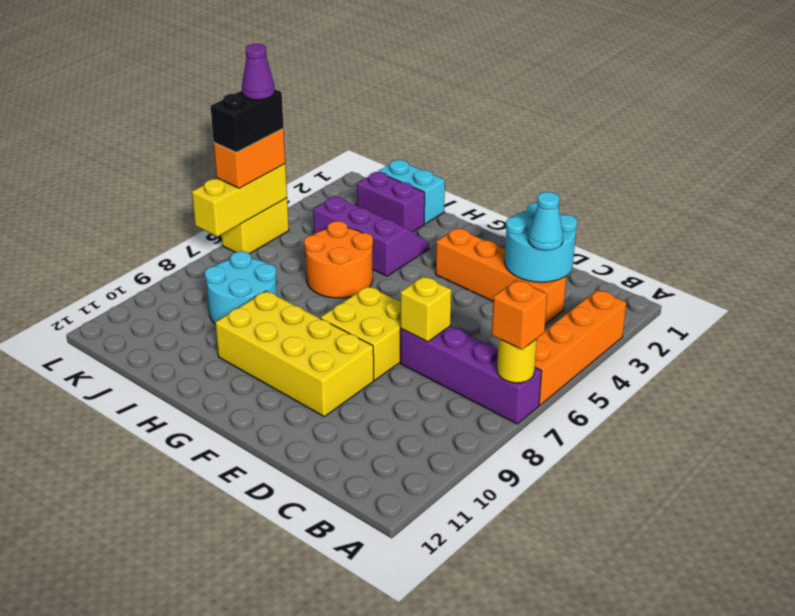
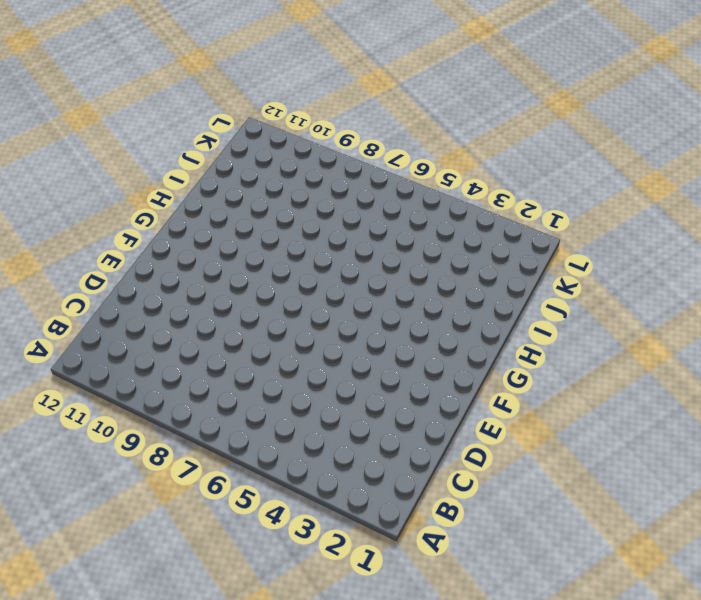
none -> orange 1x4 brick [535,290,626,405]
none -> purple 1x4 brick [400,326,542,424]
none -> orange 1x4 brick [436,228,566,324]

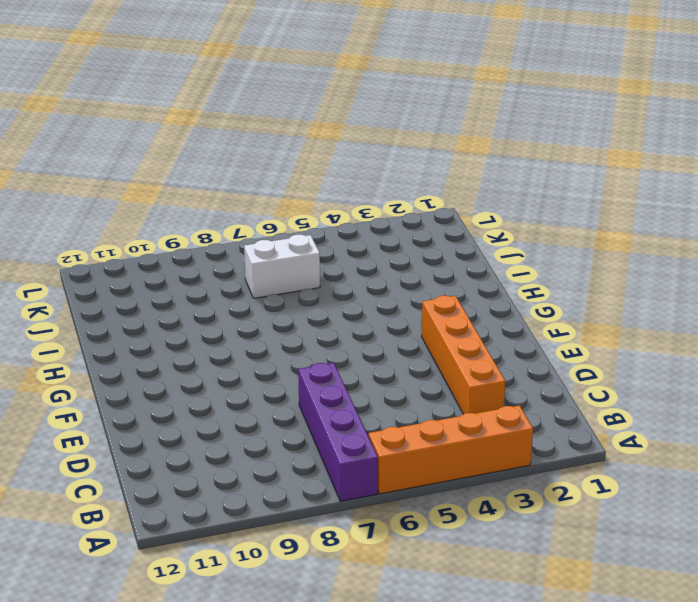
white 1x2 brick [244,235,320,298] -> none
none -> yellow 2x2 brick [320,286,401,380]
none -> yellow 2x4 brick [215,291,374,417]
none -> purple 2x3 slope [313,196,429,276]

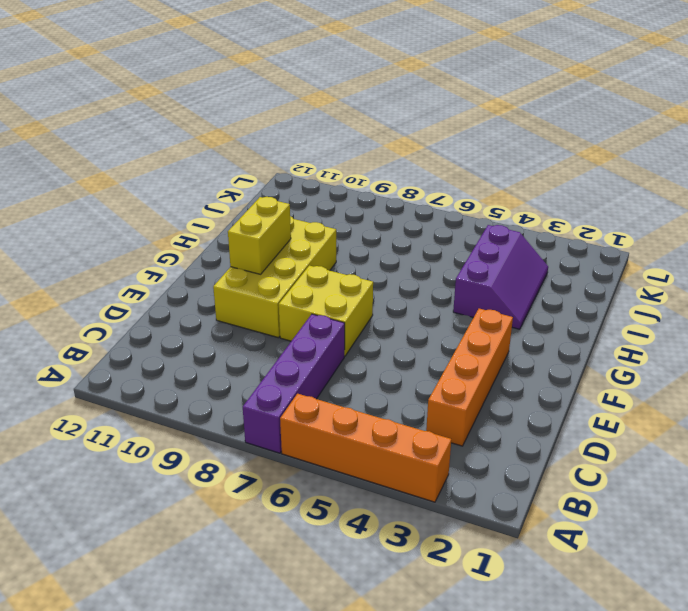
yellow 1x2 brick [228,197,291,274] -> yellow 1x2 brick turned to [221,198,289,254]
none -> orange 2x2 round brick [304,221,373,298]
none -> cyan 1x2 brick [378,160,445,224]
none -> purple 1x2 brick [357,172,425,232]

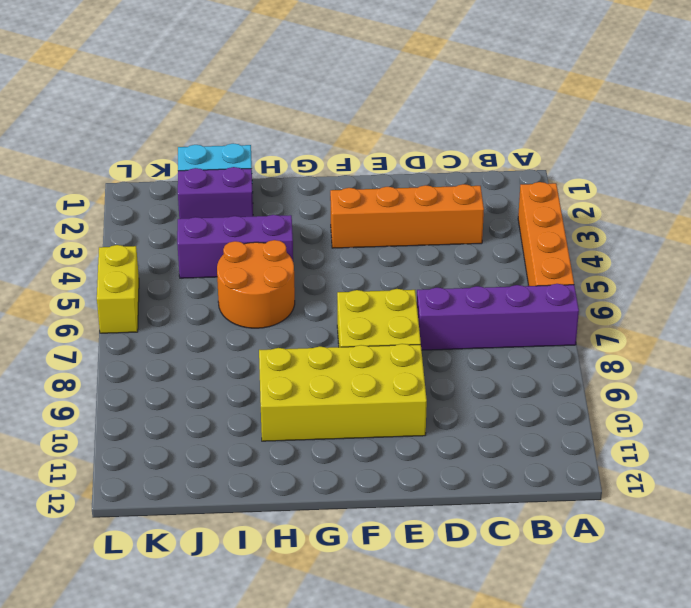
none -> cyan 2x2 round brick [205,251,277,323]
none -> yellow 1x1 round brick [497,339,537,383]
none -> cyan 2x2 round brick [505,203,577,282]

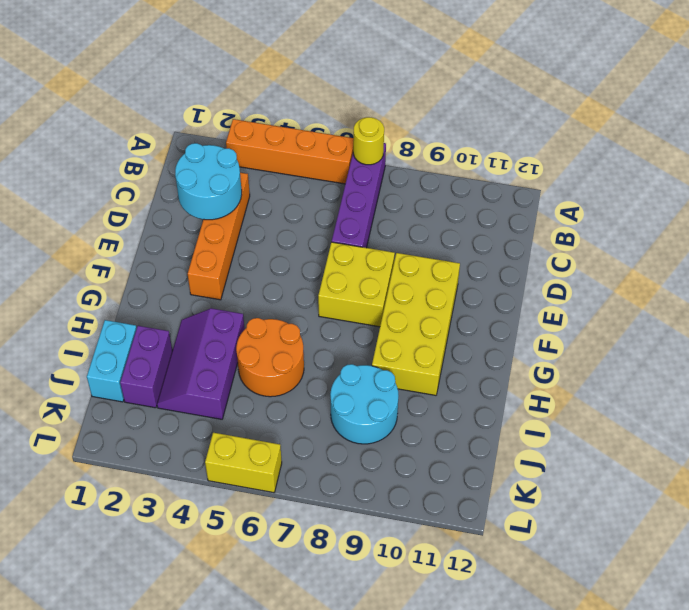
none -> yellow 1x1 brick [400,276,451,342]
none -> yellow 1x3 brick [192,164,287,237]
none -> orange 1x1 brick [492,280,547,350]

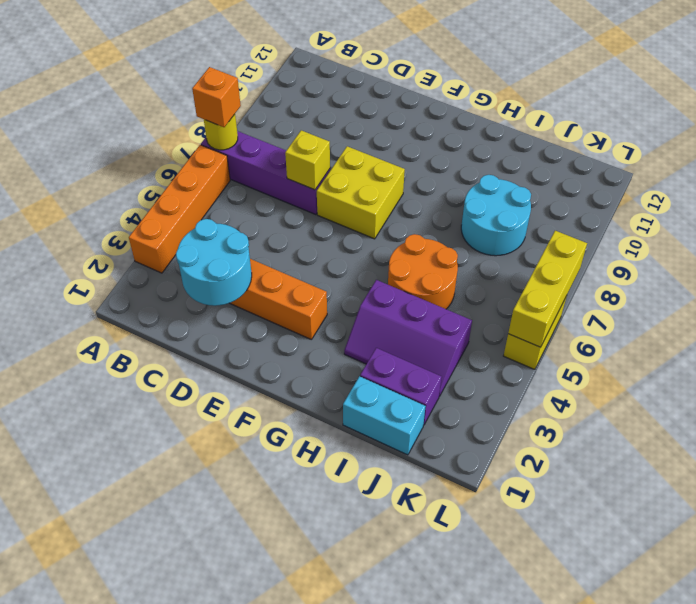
none -> yellow 2x4 brick [215,291,374,417]
none -> cyan 1x1 cone [528,192,563,250]
none -> orange 1x2 brick [214,129,285,188]

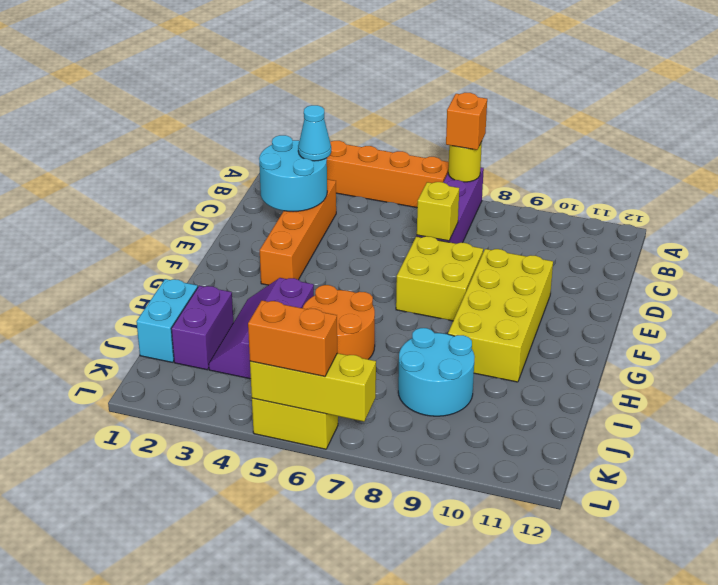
none -> black 1x2 brick [211,89,284,152]
none -> purple 1x1 cone [242,44,275,100]

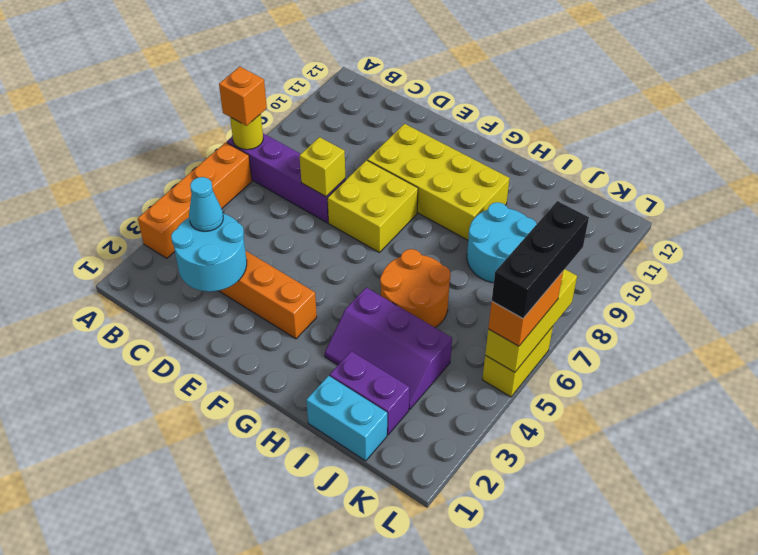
black 1x3 brick [492,201,589,319] -> black 1x2 brick [211,89,284,152]
none -> purple 1x1 cone [242,44,275,100]

